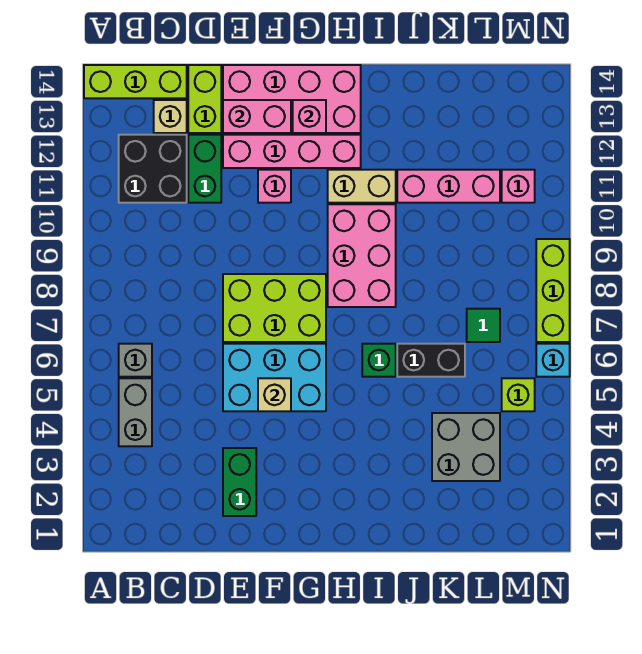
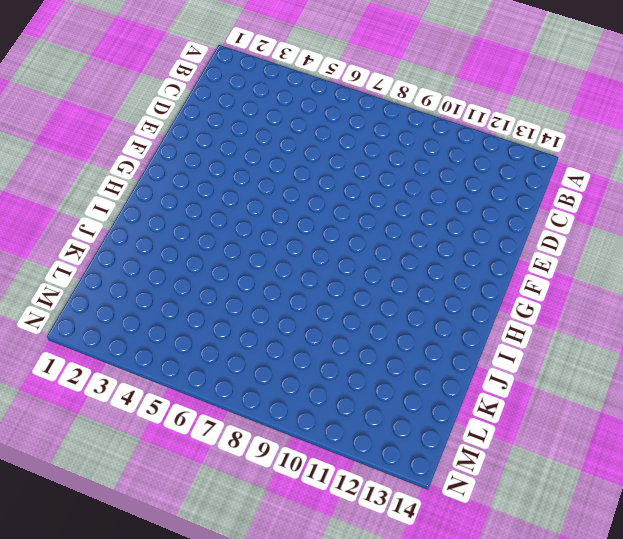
none -> lime 1x3 brick [84,65,187,98]
none -> grey 1x2 brick [119,378,152,446]
none -> grey 1x1 brick [119,344,152,377]

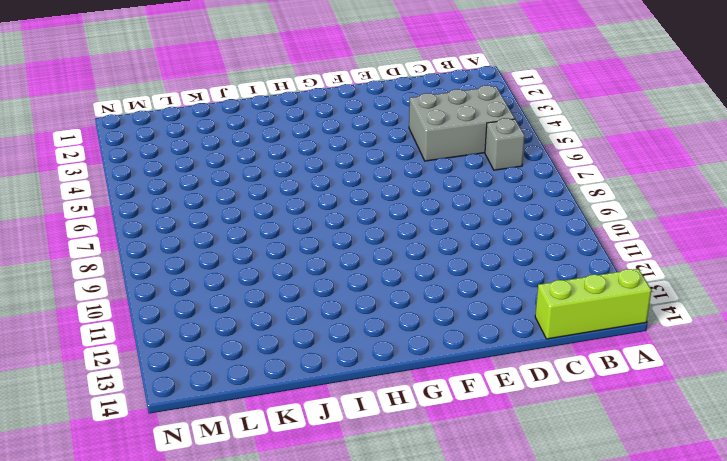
grey 2x3 brick [409,85,515,161] -> grey 1x2 brick [119,378,152,446]
none -> black 2x2 brick [119,135,187,203]
none -> tan 1x1 brick [154,100,187,133]
none -> green 1x2 brick [188,135,221,203]

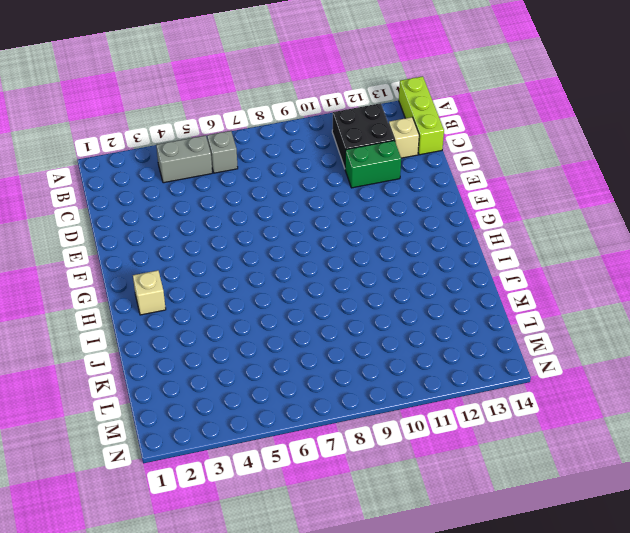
tan 1x1 brick [133,270,166,315] -> tan 1x1 brick moved to [258,378,291,411]
none -> lime 1x2 brick [188,65,221,133]
none -> green 1x2 brick [223,448,256,516]
none -> cyan 2x3 brick [223,344,326,411]

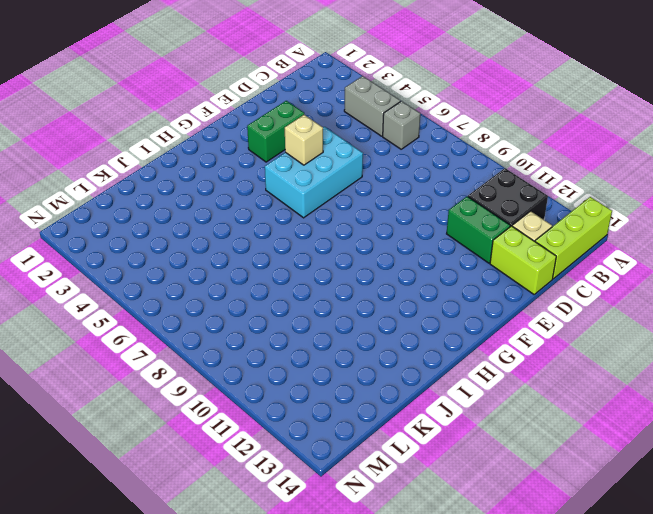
green 1x2 brick [247,101,304,162] -> green 1x2 brick turned to [223,448,256,516]
none -> lime 2x3 brick [223,274,326,342]
none -> pink 1x4 brick [223,135,361,168]
none -> pink 2x4 brick [223,65,361,133]

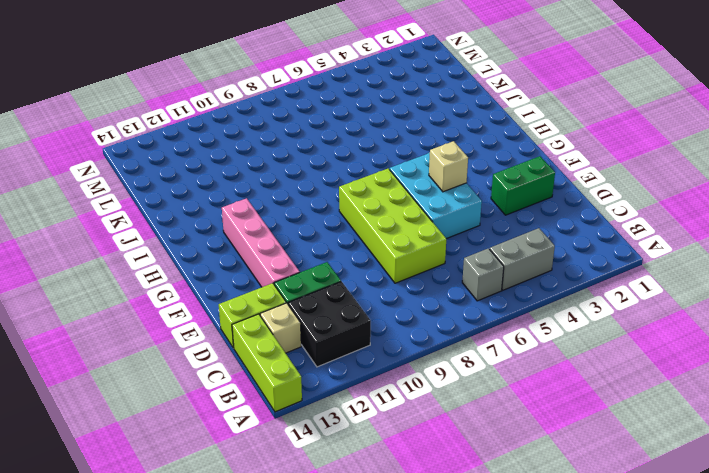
lime 2x4 brick [339,169,446,283] -> lime 2x3 brick [223,274,326,342]
none -> pink 2x4 brick [223,65,361,133]
none -> pink 1x1 brick [258,170,291,203]
none -> pink 2x3 brick [328,204,396,307]

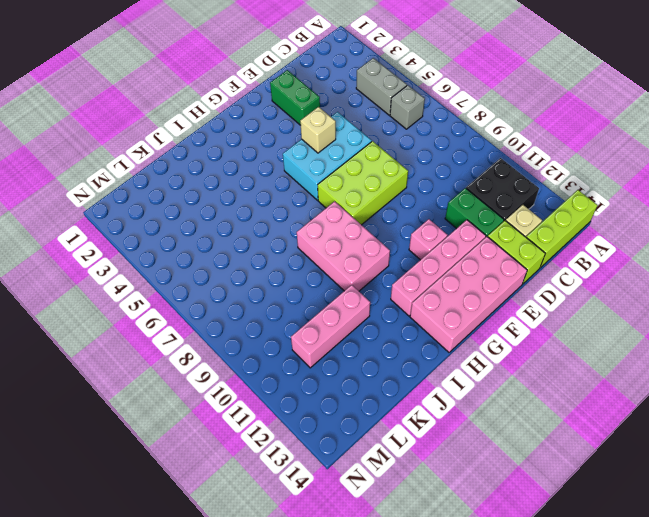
none -> tan 1x2 brick [328,170,396,203]
none -> green 1x1 brick [362,344,396,377]
none -> black 1x2 brick [397,344,465,377]

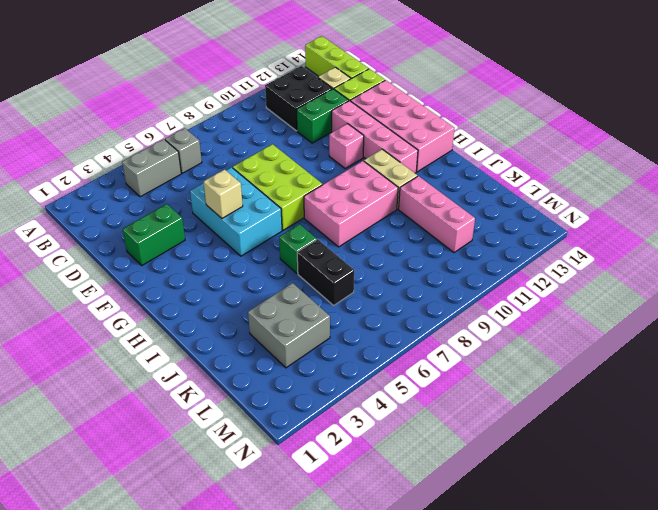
none -> green 1x1 tile [467,309,500,342]
none -> lime 1x1 brick [502,378,535,411]
none -> pink 1x1 brick [502,170,535,203]

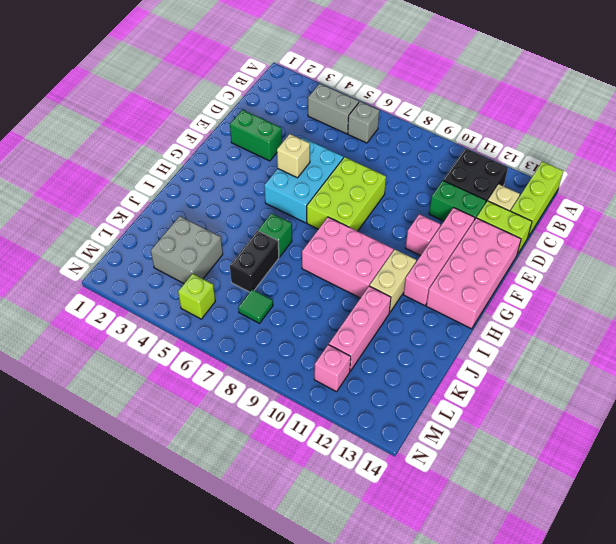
none -> cyan 1x1 brick [536,344,570,377]
none -> lime 1x3 brick [536,239,570,342]
none -> pink 1x2 brick [223,100,291,133]

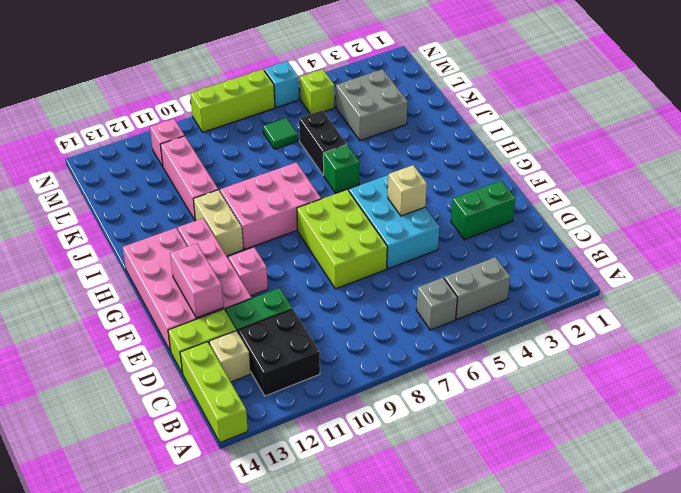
none -> pink 1x1 brick [293,100,326,133]

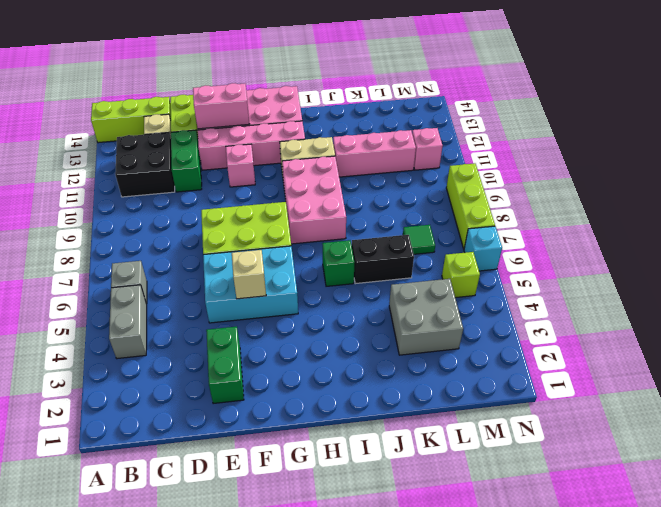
none -> pink 1x1 brick [293,100,326,133]

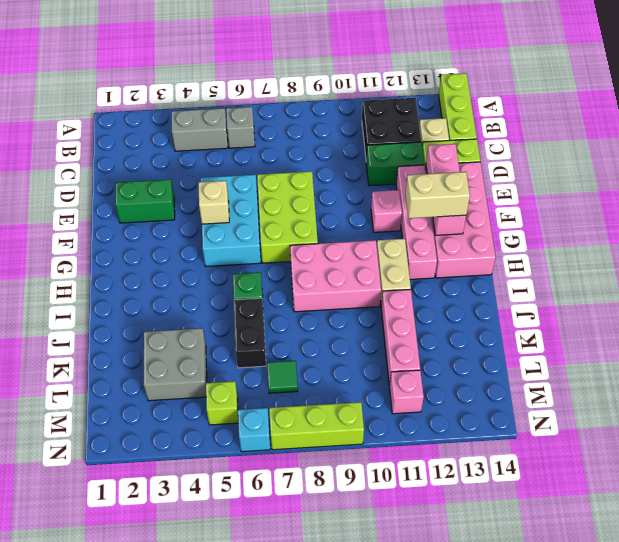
tan 1x2 brick [406,172,470,218] -> none

